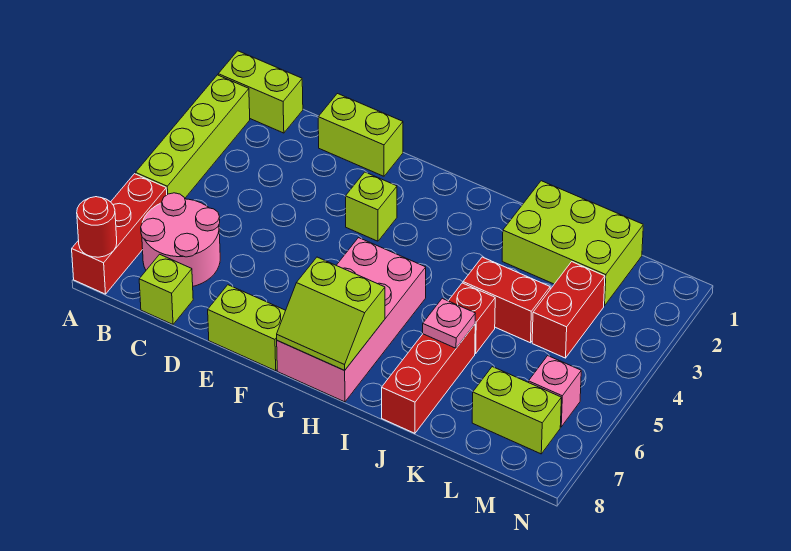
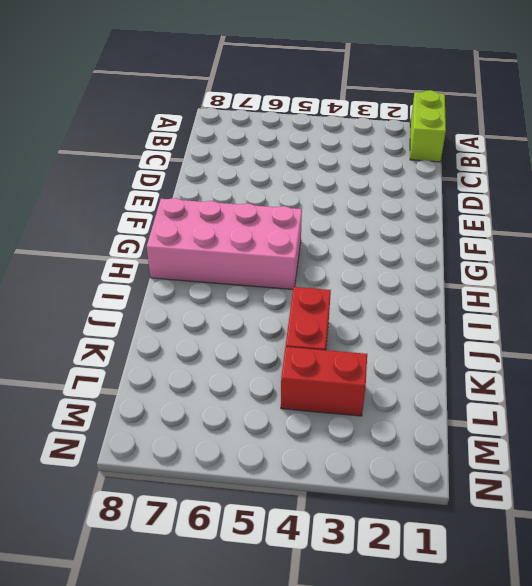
none -> lime 1x4 brick [136,75,250,198]
none -> red 1x3 brick [72,174,167,294]
none -> pink 2x2 round brick [141,193,220,286]

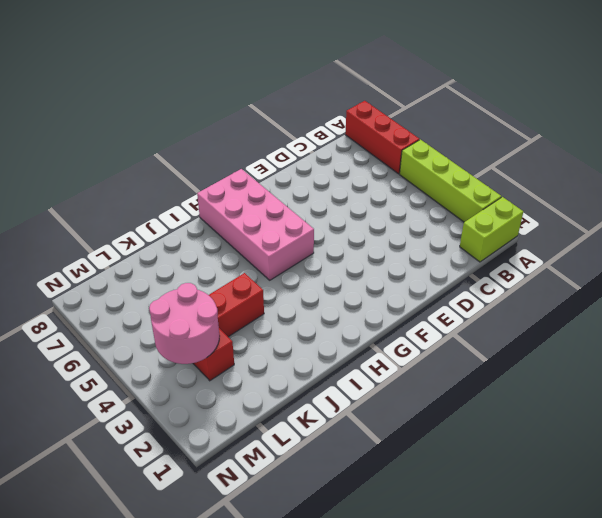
pink 2x2 round brick [149,283,219,364] -> pink 2x2 round brick moved to [141,193,220,286]
none -> lime 1x1 brick [139,254,193,324]
none -> lime 1x2 brick [318,94,403,176]
none -> lime 1x2 brick [208,285,286,371]

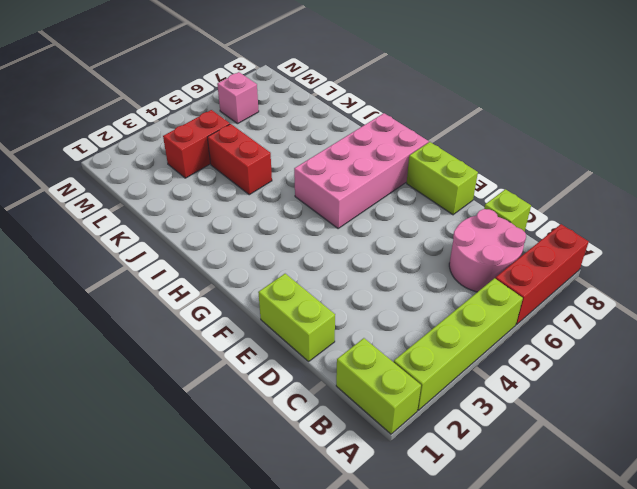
none -> lime 1x1 brick [346,172,397,241]
none -> lime 2x3 brick [502,181,643,306]
none -> red 1x1 brick [449,283,495,353]

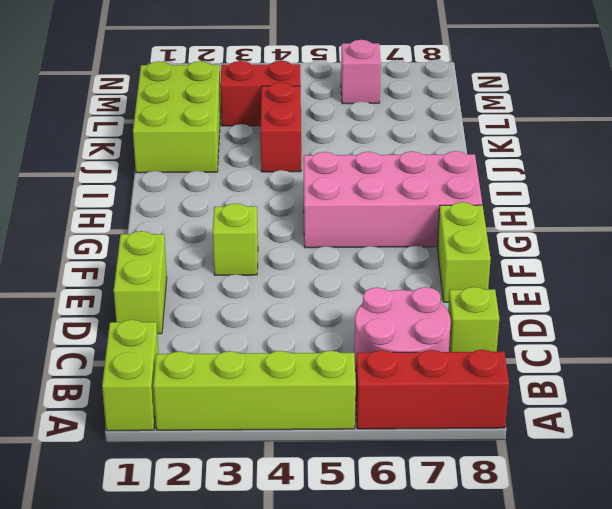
none -> red 1x1 brick [449,283,495,353]
none -> red 1x3 brick [382,325,475,433]
none -> lime 1x2 brick [472,367,561,454]

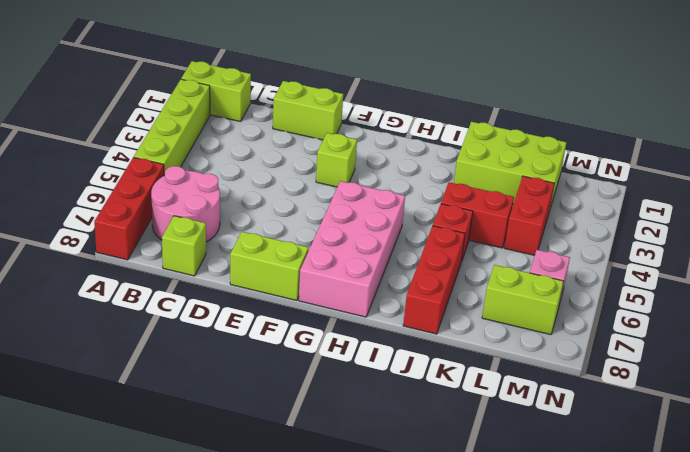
none -> red 1x1 round brick [77,197,117,257]
none -> lime 2x2 slope [277,257,385,370]
none -> pink 1x1 plate [423,298,476,348]

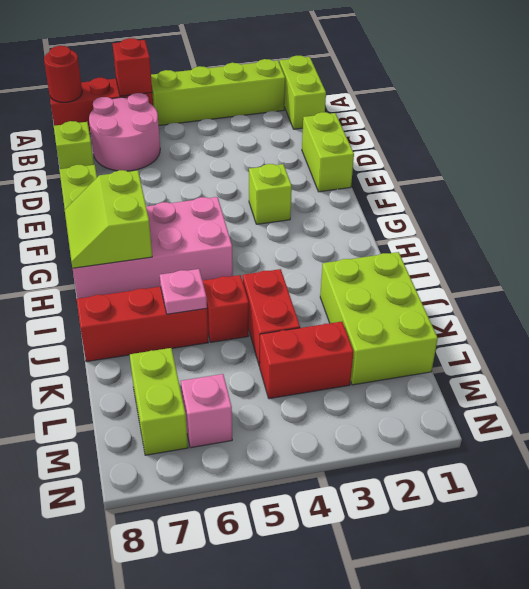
red 1x1 brick [113,38,152,96] -> none

